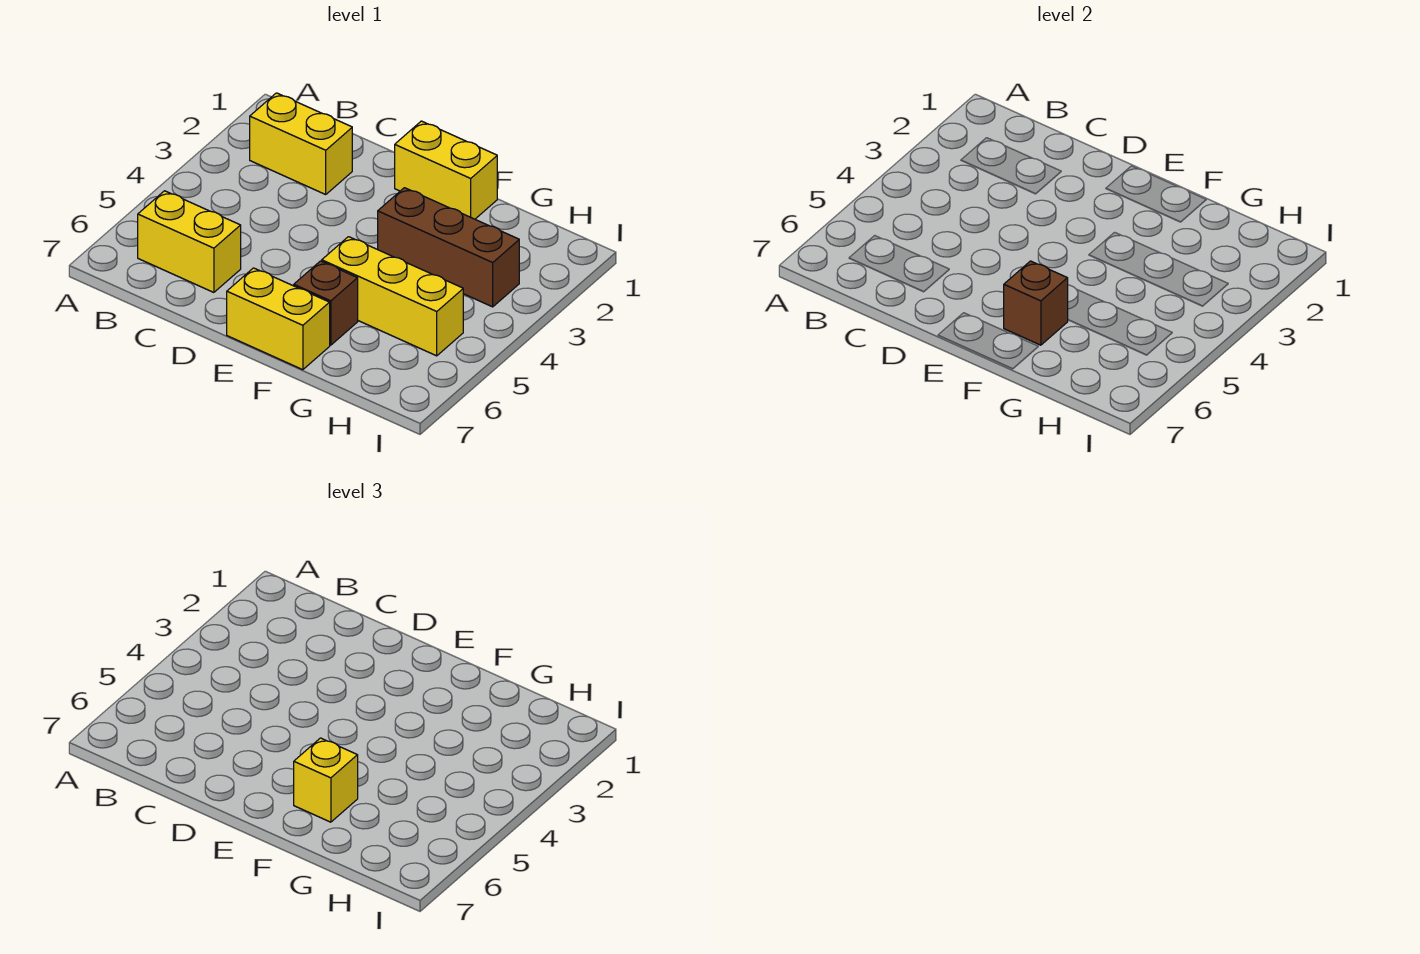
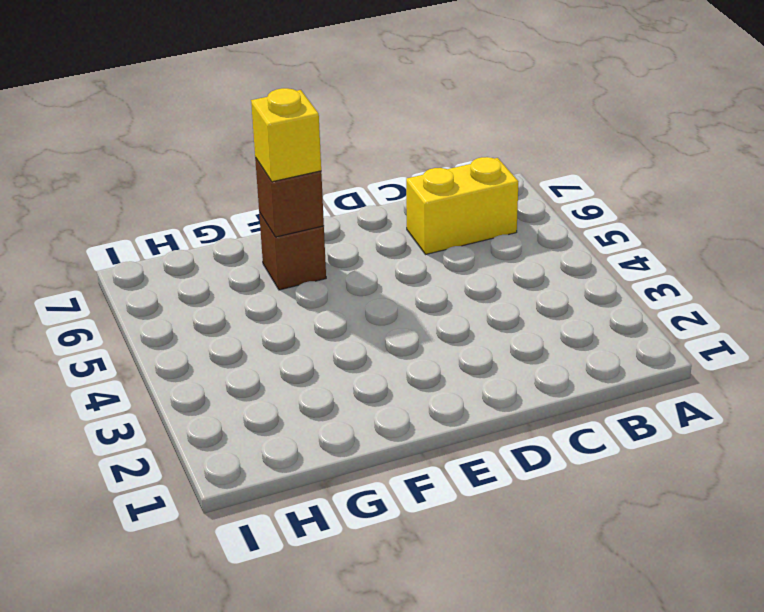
none -> yellow 1x2 brick [250,93,352,194]
none -> yellow 1x2 brick [394,121,497,219]

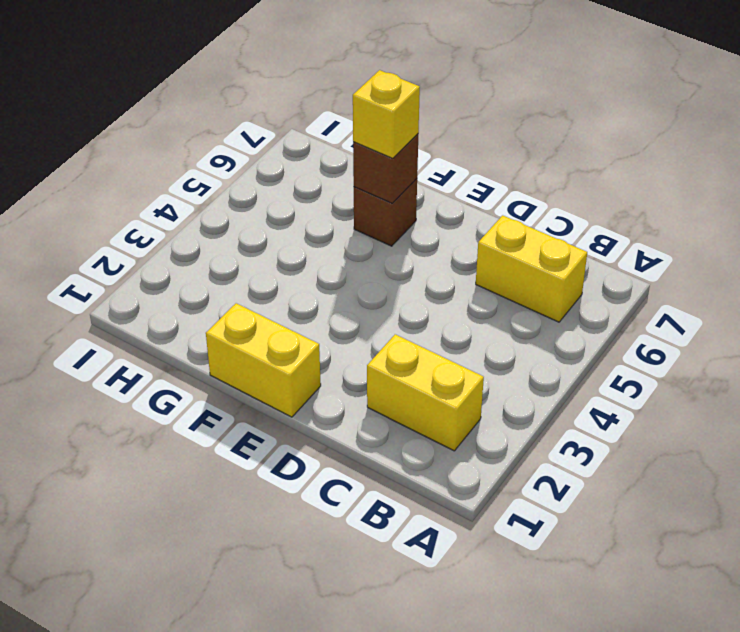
none -> yellow 1x2 brick [227,268,330,370]
none -> brown 1x3 brick [378,188,519,307]

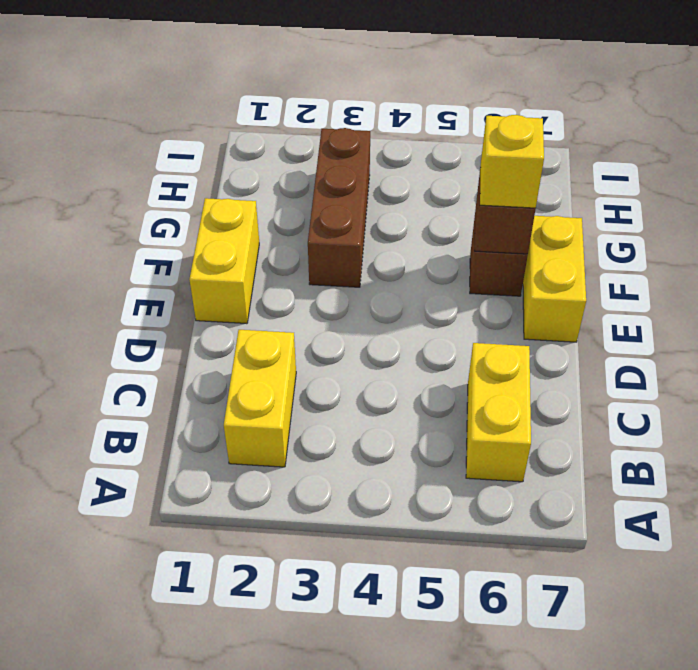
none -> yellow 1x3 brick [322,237,463,356]

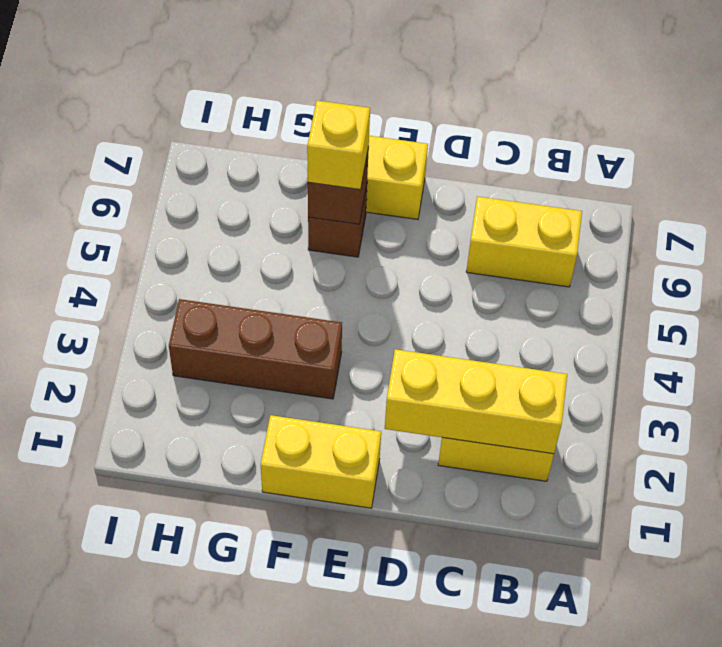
yellow 1x3 brick [385,349,567,454] -> yellow 1x3 brick moved to [322,237,463,356]

